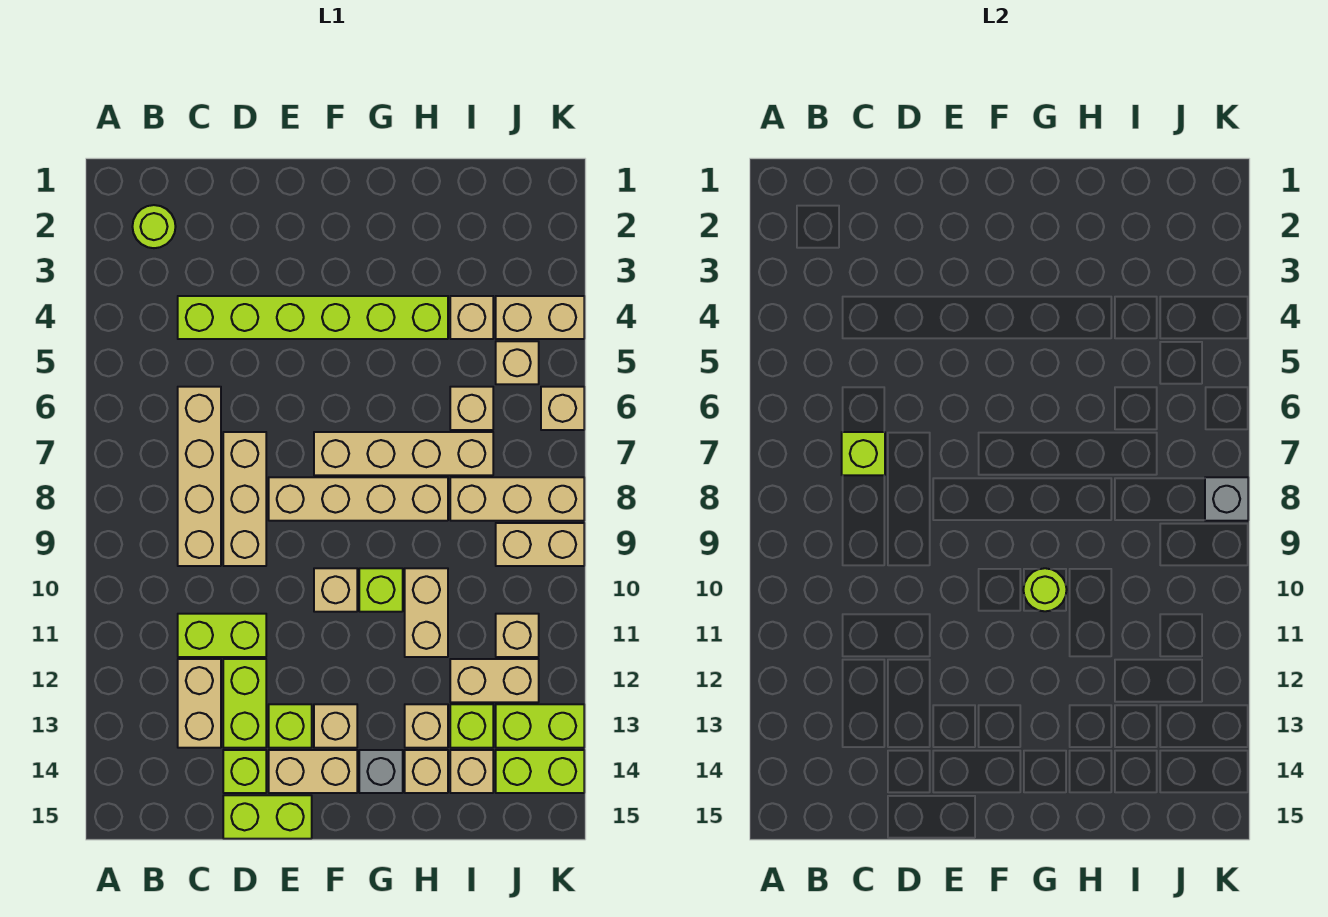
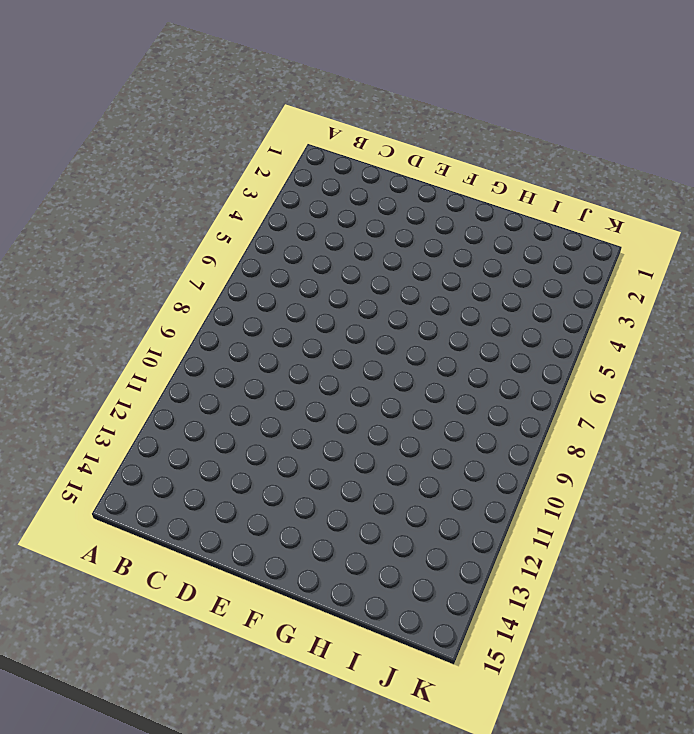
none -> lime 1x1 round brick [132,205,176,248]
none -> lime 1x6 brick [178,296,448,339]
none -> tan 1x4 brick [178,387,221,566]
none -> lime 1x2 brick [178,614,266,657]

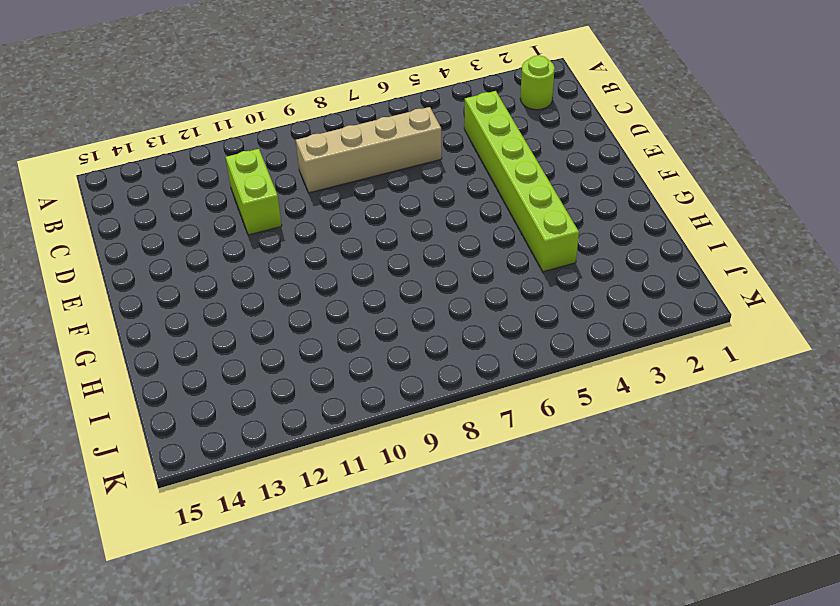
none -> tan 1x2 brick [178,659,221,748]
none -> tan 1x3 brick [223,432,266,566]
none -> lime 1x2 brick [223,659,266,748]
none -> lime 1x1 brick [223,750,266,793]

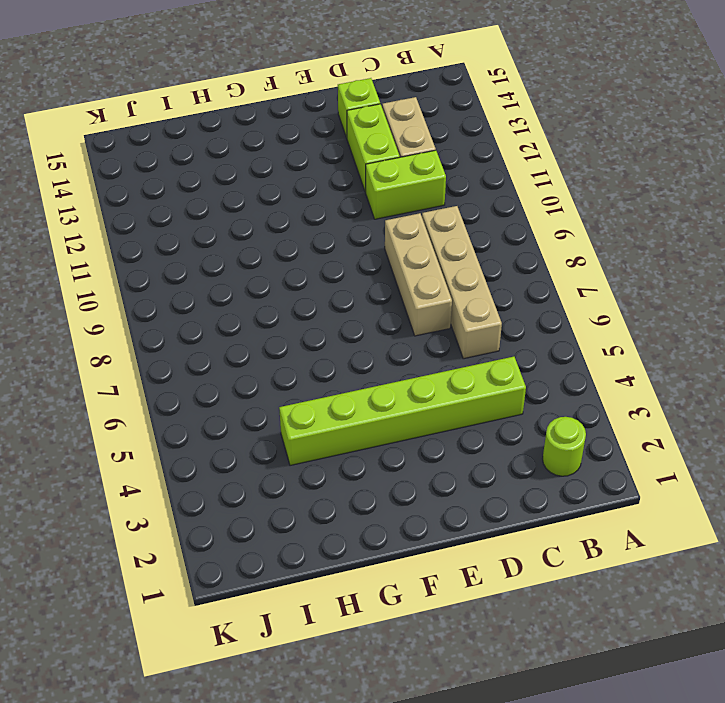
none -> lime 1x2 brick [223,795,312,839]
none -> tan 1x4 brick [269,477,448,521]
none -> lime 1x1 brick [269,704,312,748]
none -> tan 1x2 brick [269,750,357,793]

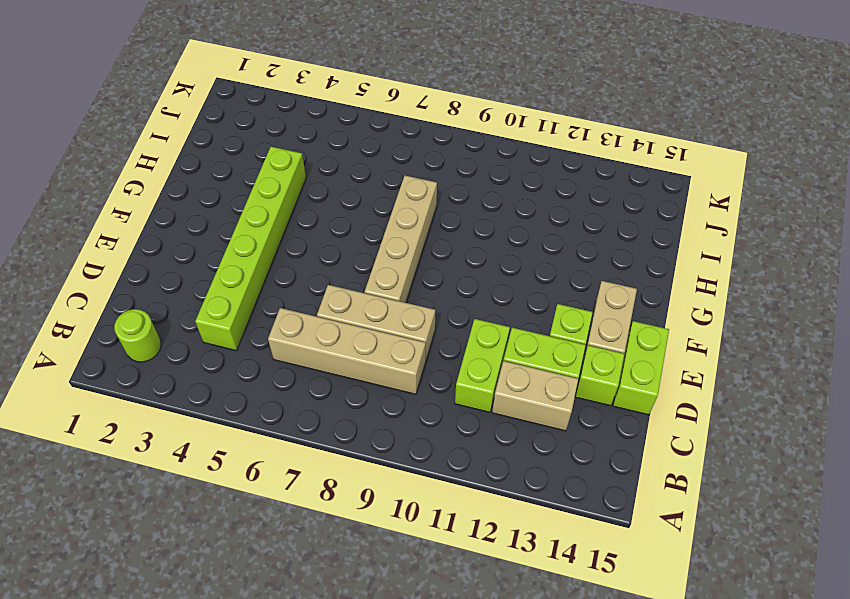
none -> tan 1x4 brick [314,432,493,475]
none -> tan 1x1 brick [314,568,357,612]
none -> tan 1x1 brick [314,704,357,748]
none -> lime 1x1 brick [359,568,403,612]

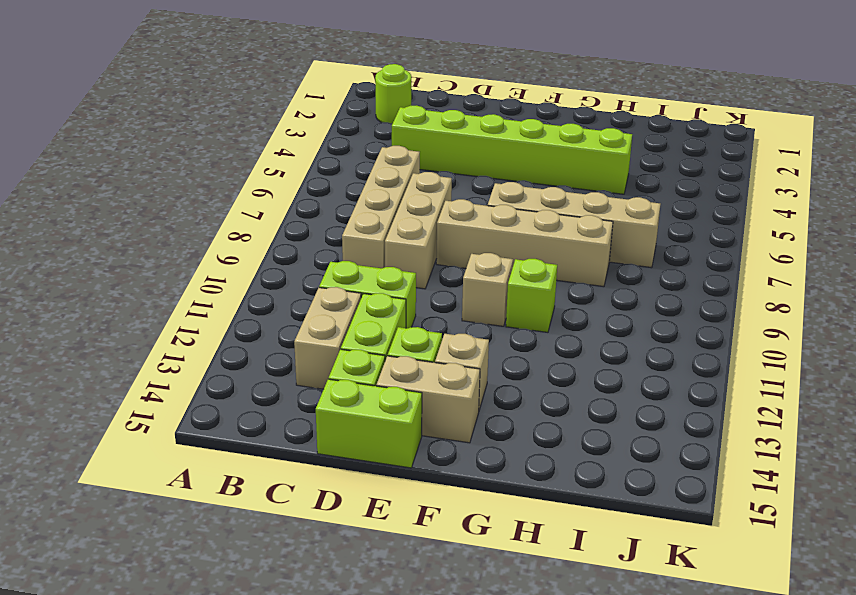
none -> grey 1x1 brick [359,750,403,793]
none -> tan 1x2 brick [405,568,448,657]
none -> tan 1x1 brick [405,704,448,748]
none -> tan 1x1 brick [405,750,448,793]

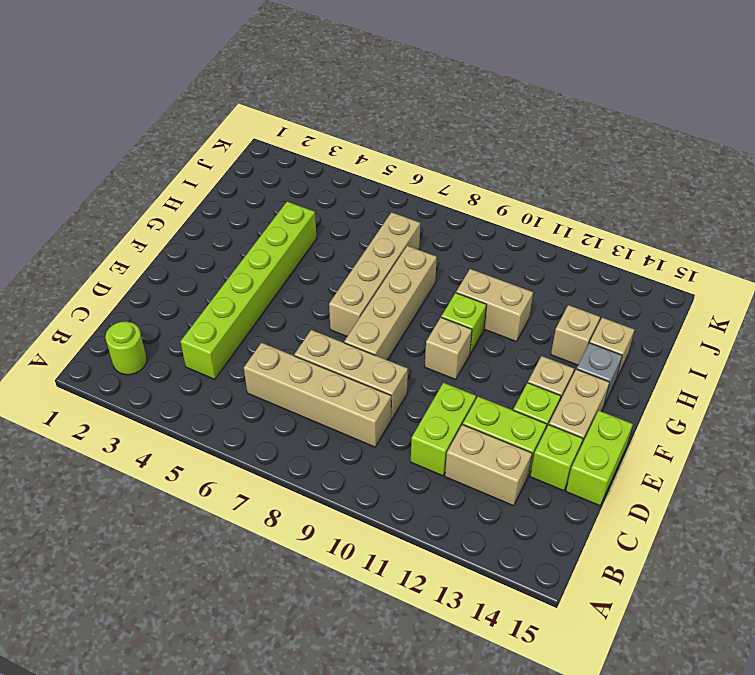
none -> tan 1x1 brick [450,296,493,339]
none -> tan 1x1 brick [450,387,493,430]
none -> tan 1x3 brick [450,477,584,521]
none -> tan 1x2 brick [450,659,539,702]

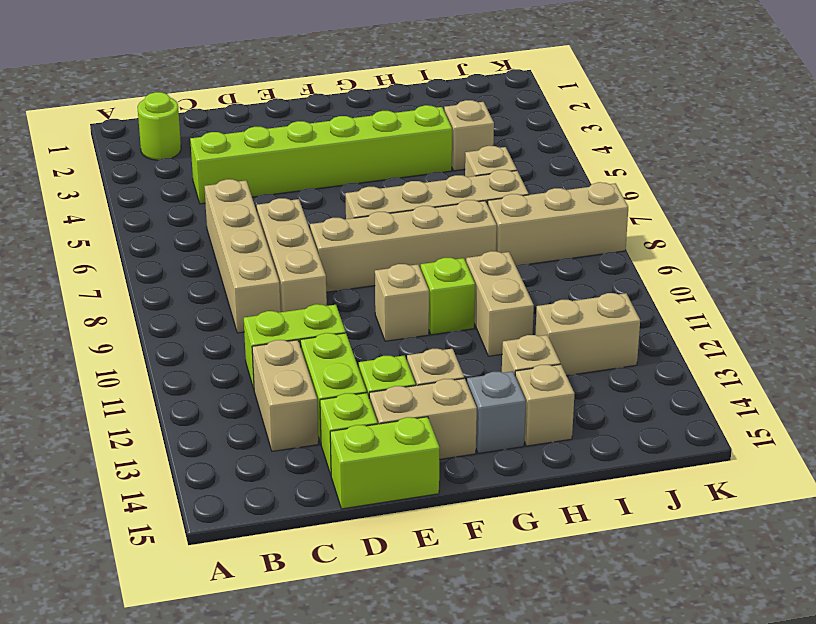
none -> lime 1x1 brick [450,704,493,748]
none -> tan 1x1 brick [450,750,493,793]
none -> tan 1x2 brick [496,296,584,339]
none -> tan 1x1 brick [496,341,539,384]

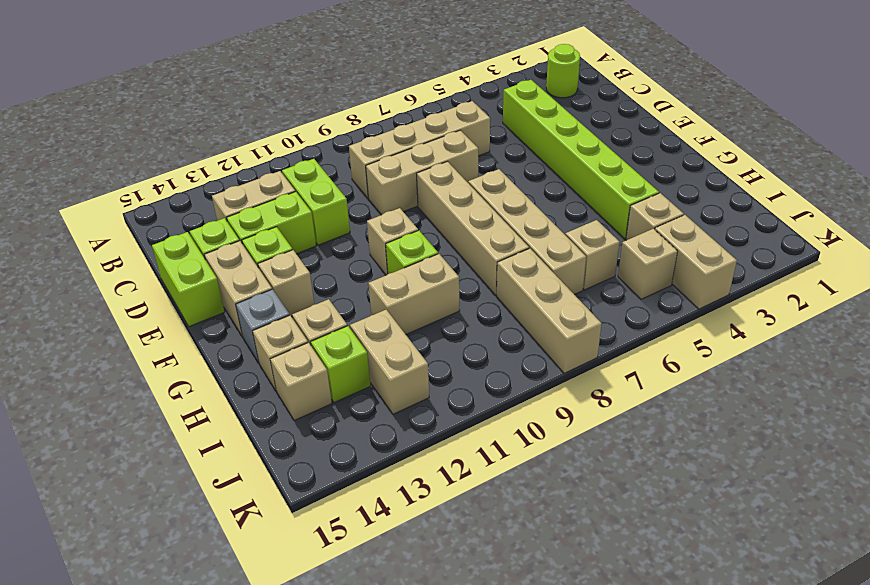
none -> tan 1x2 brick [496,523,584,566]
none -> tan 1x1 brick [496,614,539,657]
none -> lime 1x2 brick [496,704,584,748]
none -> lime 1x2 brick [496,750,584,793]

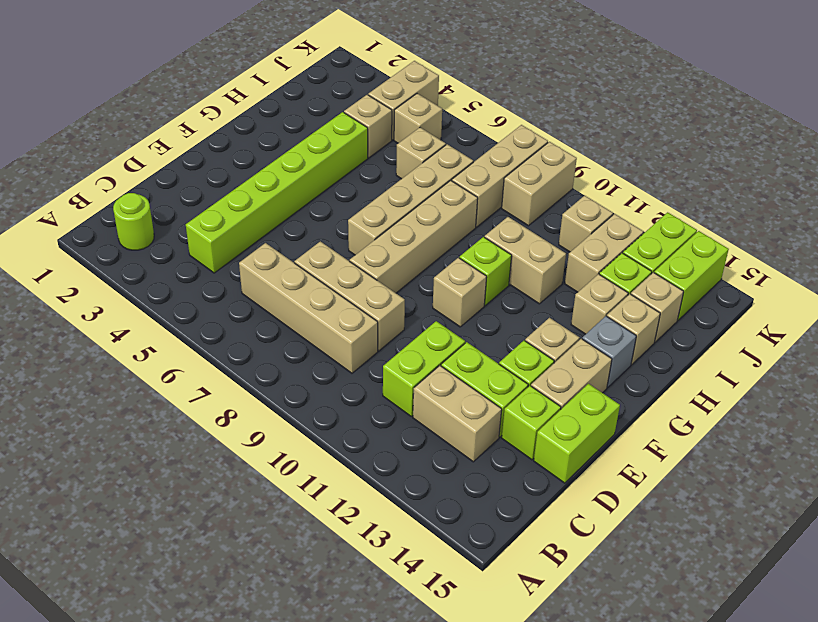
none -> tan 1x1 brick [541,387,584,430]
none -> lime 1x1 brick [842,432,885,475]
none -> lime 1x1 round brick [1023,568,1067,611]
none -> grey 1x1 brick [1205,477,1248,521]

